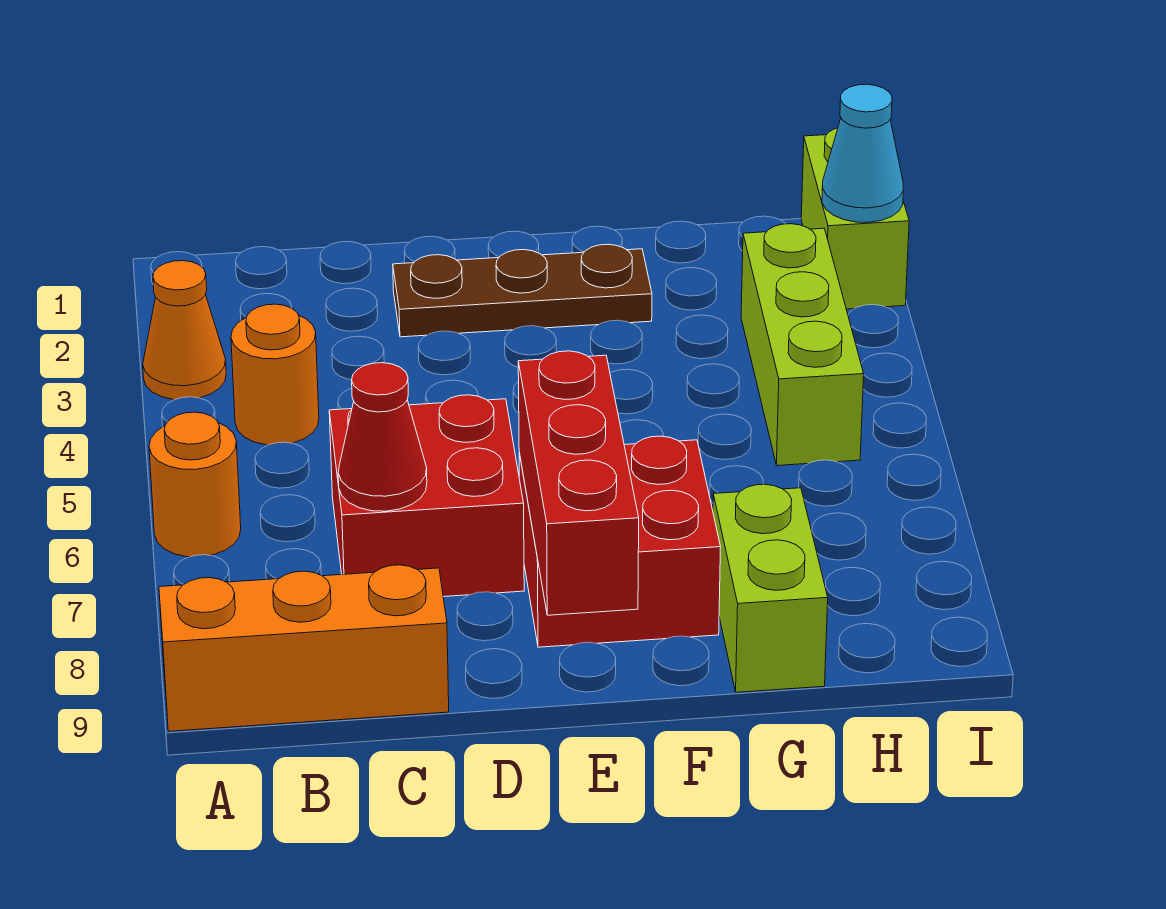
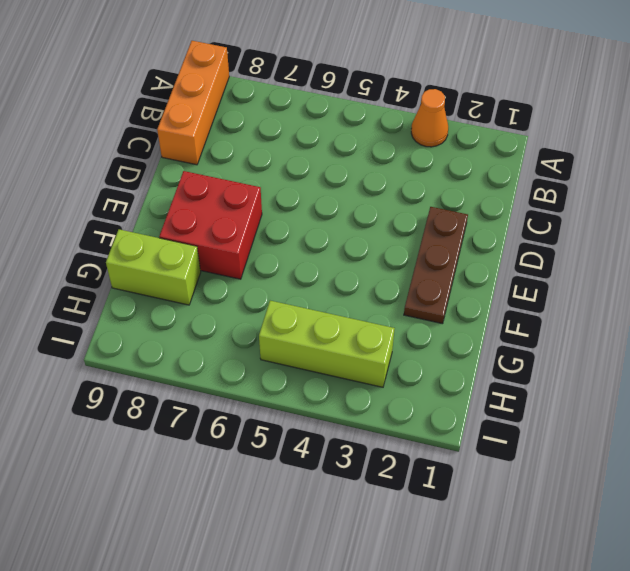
none -> orange 1x1 round brick [149,412,241,557]
none -> orange 1x1 round brick [231,304,319,445]
none -> red 2x2 brick [329,395,524,597]

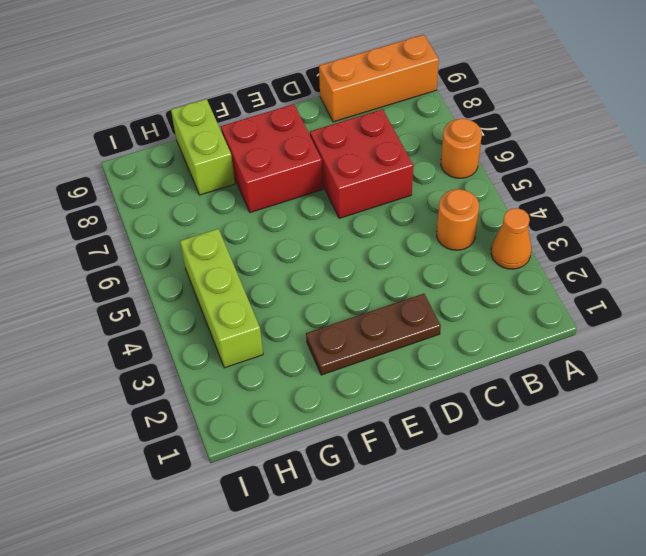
none -> lime 1x2 brick [801,128,909,309]
none -> red 1x1 cone [338,363,427,511]
none -> red 1x3 brick [518,351,639,615]

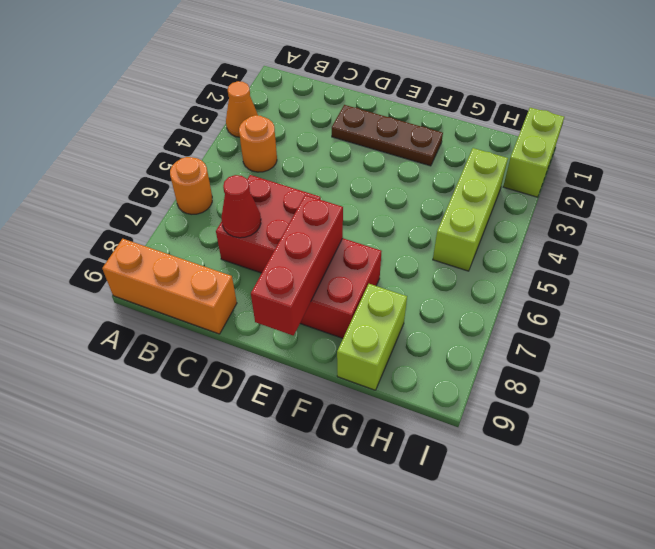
none -> cyan 1x1 cone [822,84,903,222]

